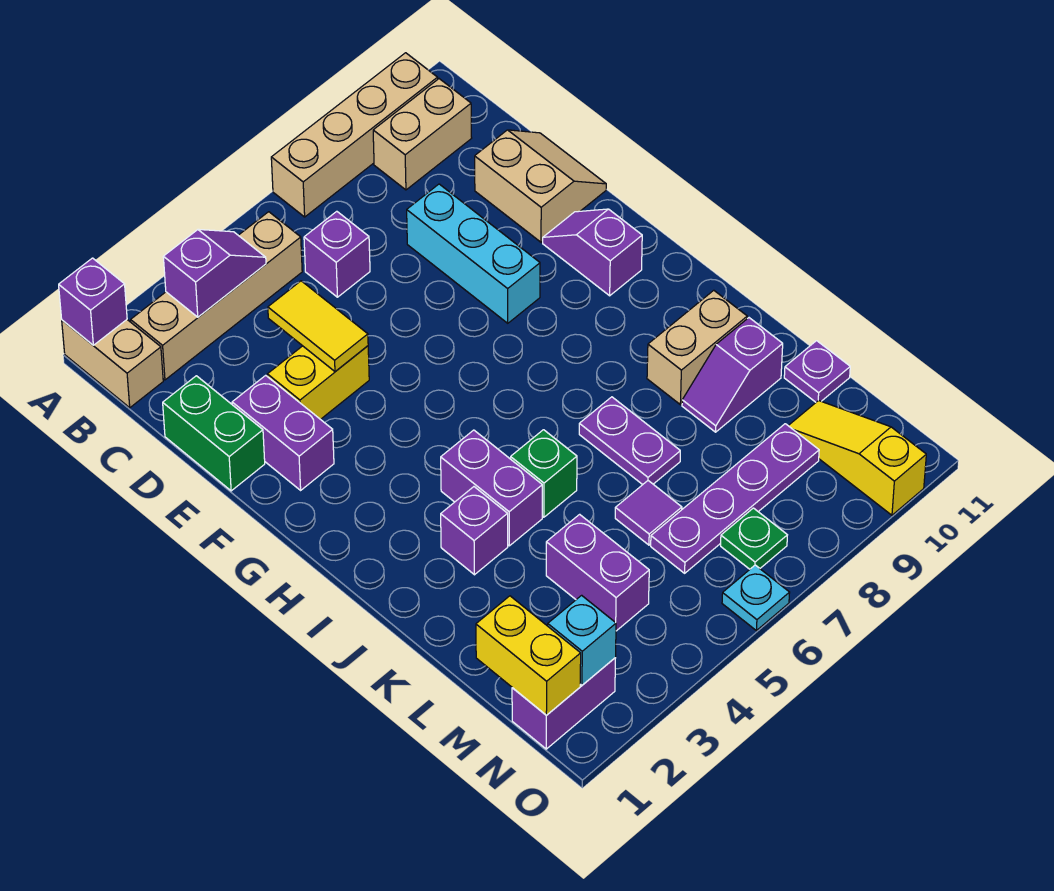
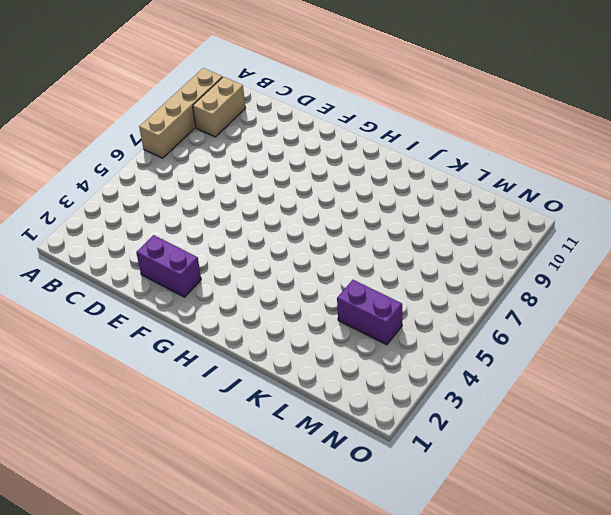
none -> tan 1x2 brick [62,320,163,408]
none -> tan 1x4 brick [131,212,302,380]
none -> purple 1x1 brick [304,211,370,297]
none -> green 1x2 brick [163,376,265,491]

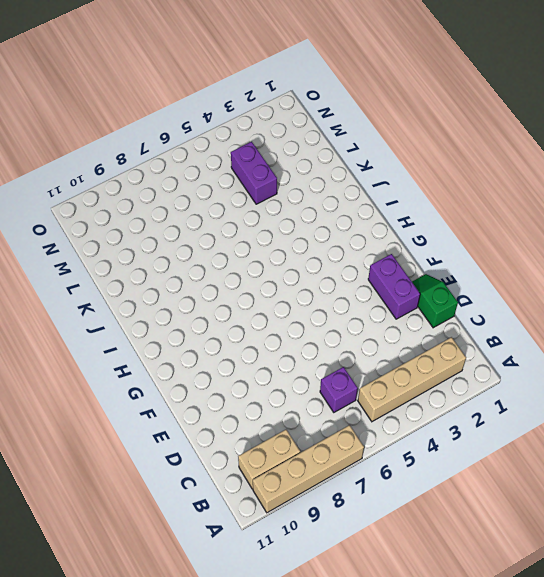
green 1x2 slope [412,274,458,328] -> green 1x2 brick [163,376,265,491]
none -> tan 1x2 brick [62,320,163,408]
none -> cyan 1x3 brick [407,184,540,323]
none -> tan 2x2 slope [475,130,606,242]
none -> yellow 1x2 brick [267,346,369,419]

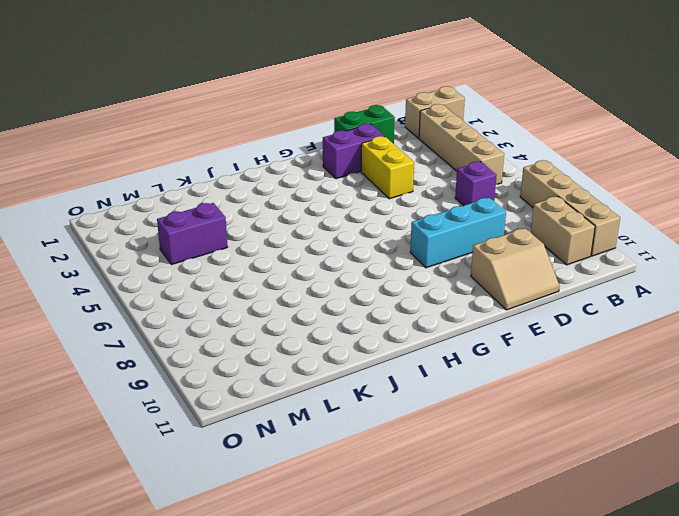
none -> purple 1x2 slope [543,209,642,296]
none -> purple 1x2 brick [441,430,542,546]
none -> purple 1x1 brick [441,487,508,575]
none -> green 1x1 brick [511,430,577,517]

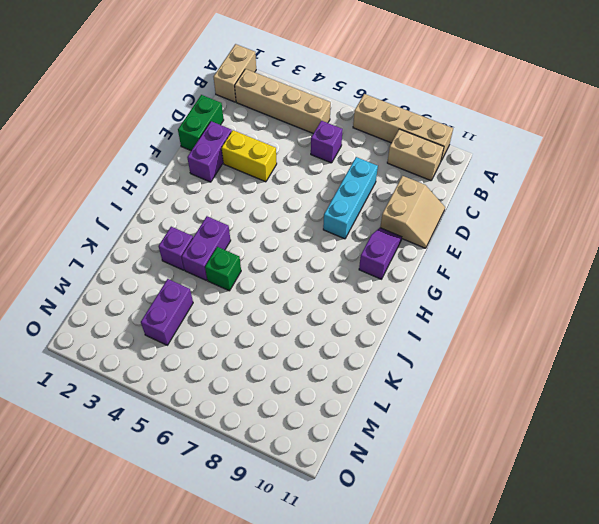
none -> purple 1x2 plate [579,397,680,485]
none -> tan 1x2 brick [647,290,747,405]
none -> purple 1x2 slope [682,318,783,432]
none -> purple 1x1 tile [615,481,682,545]

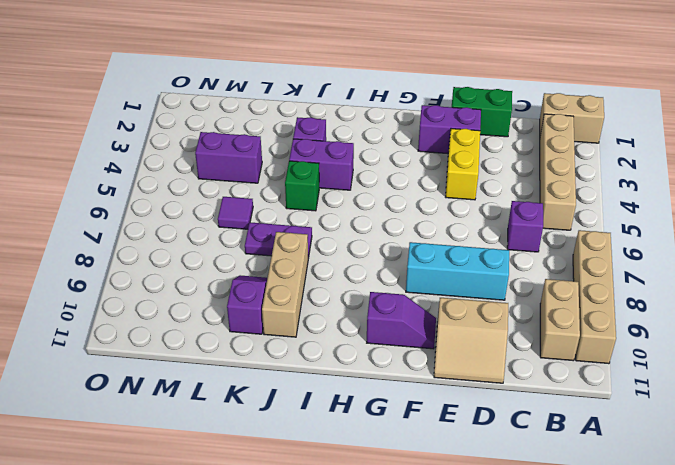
tan 1x3 brick [262,232,308,337] -> tan 1x2 brick [647,290,747,405]
none -> purple 1x1 plate [784,341,850,402]
none -> purple 1x4 plate [651,424,819,573]
none -> yellow 1x3 slope [788,400,926,515]
none -> purple 1x2 brick [512,658,615,749]

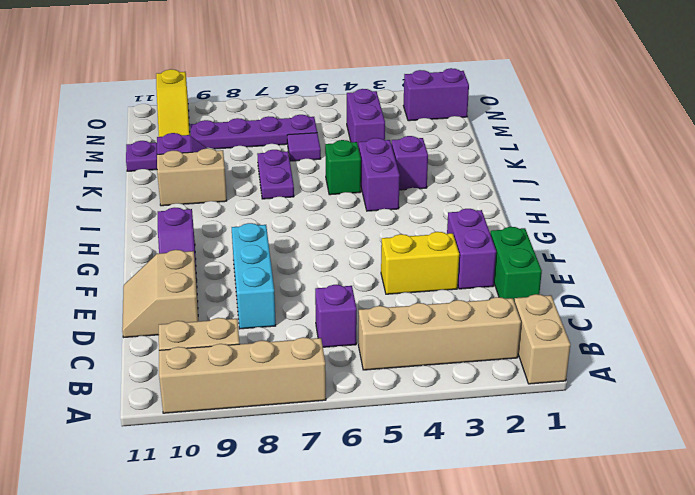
none -> green 1x1 plate [721,508,787,569]
none -> cyan 1x1 plate [722,565,790,631]
none -> purple 1x1 brick [59,258,127,345]
none -> purple 1x2 slope [163,229,266,317]

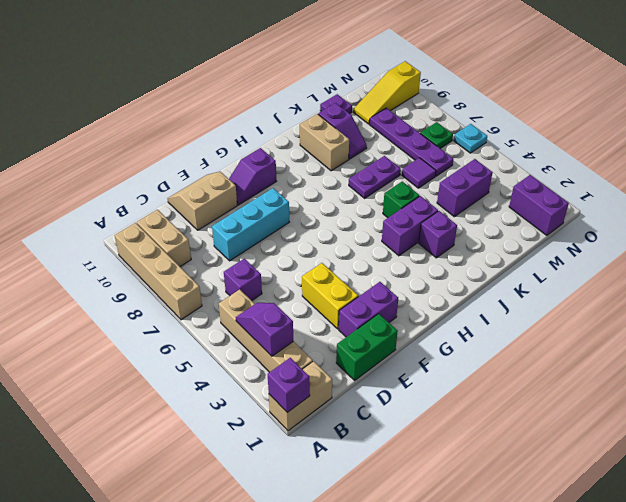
none -> yellow 1x2 tile [268,281,368,372]
none -> yellow 1x2 brick [476,596,581,715]
none -> cyan 1x1 brick [548,595,616,685]

